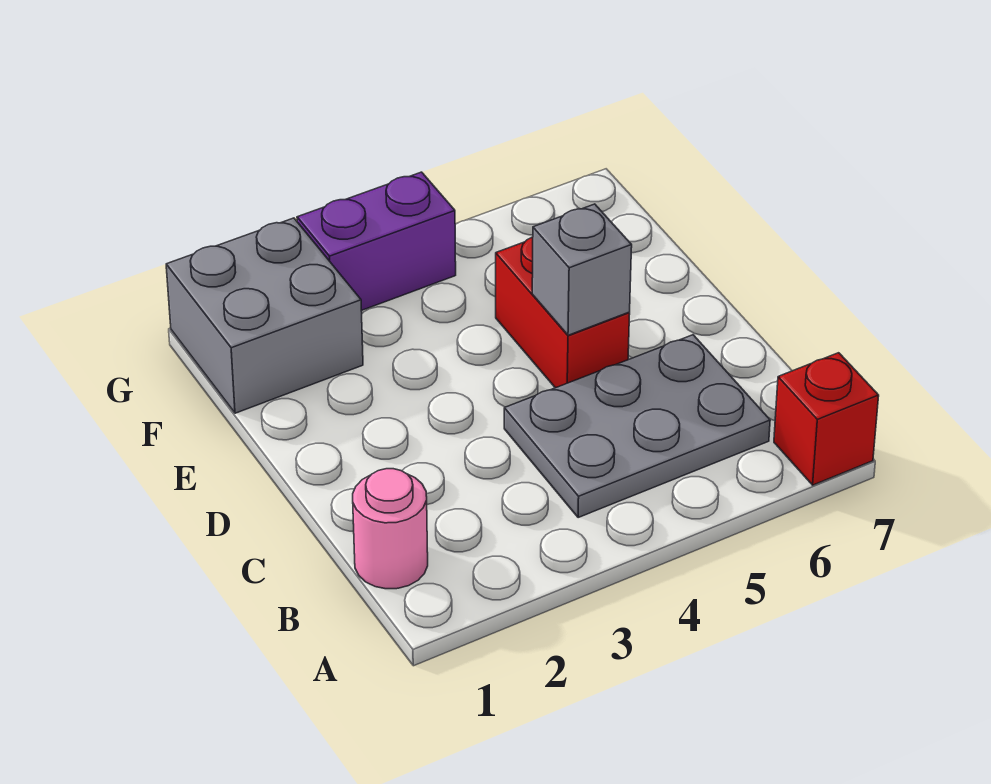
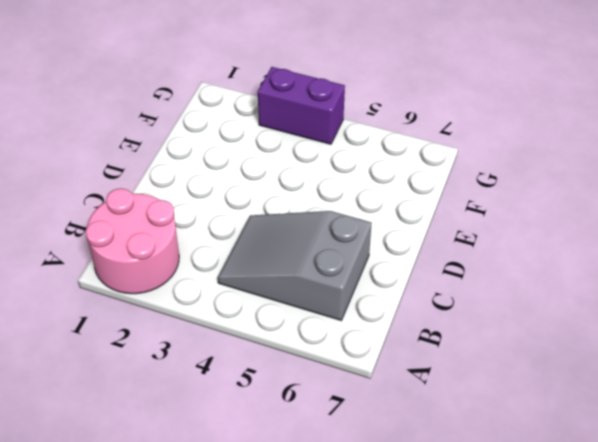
pink 2x2 round brick [85,189,179,294] -> pink 1x1 round brick [353,469,428,589]
grey 2x3 slope [218,211,372,320] -> grey 2x3 plate [504,335,770,518]
none -> red 1x1 brick [774,353,879,485]
none -> red 1x2 brick [496,237,630,388]

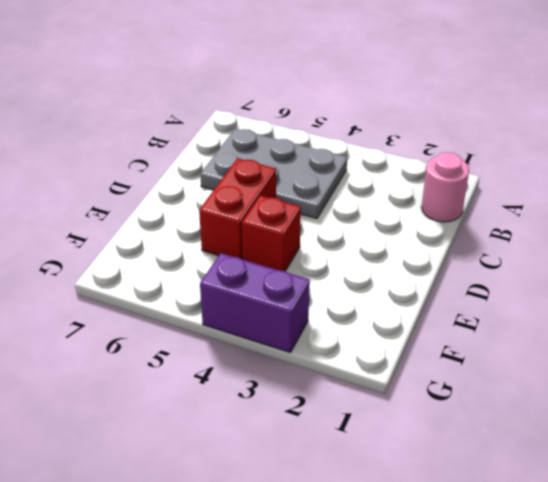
red 1x1 brick [242,195,301,271] -> red 1x1 brick moved to [774,353,879,485]
none -> grey 2x2 brick [166,218,363,413]
none -> grey 1x1 brick [532,204,632,335]

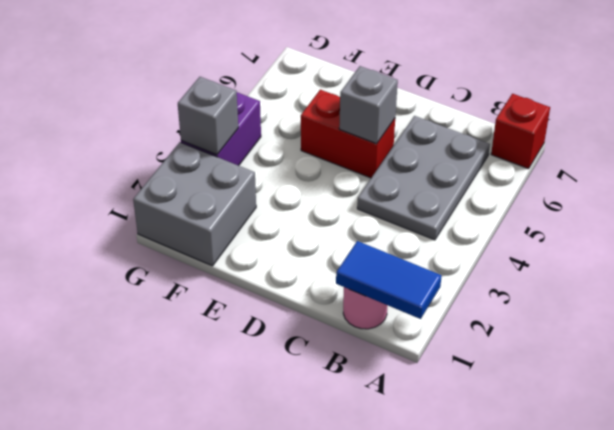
blue 1x2 tile [336,241,442,319] -> none
grey 1x1 brick [178,77,238,155] -> none

